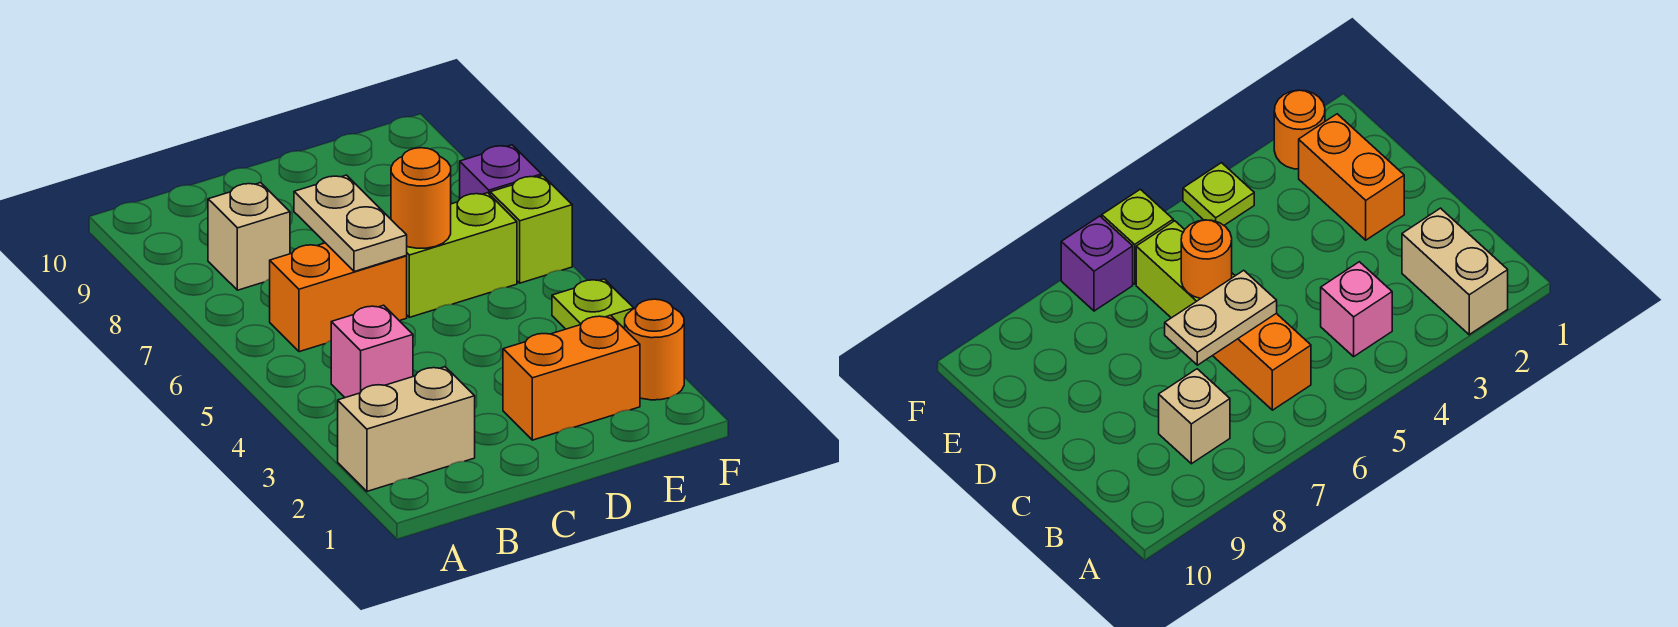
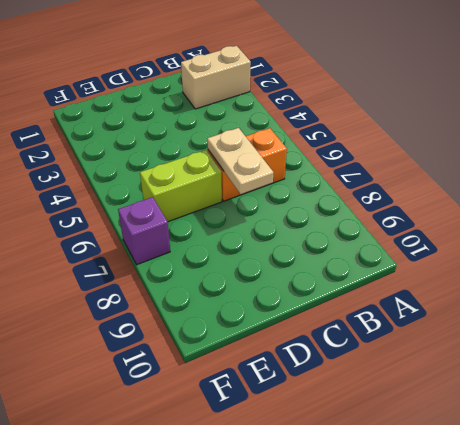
none -> pink 1x1 brick [331,305,413,398]
none -> tan 1x1 brick [208,183,290,290]
none -> orange 1x2 brick [503,315,640,440]

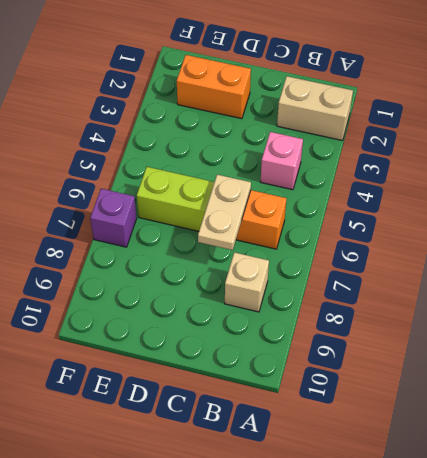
none -> orange 1x1 round brick [625,299,684,400]
none -> lime 1x1 plate [552,279,634,329]
none -> lime 1x1 brick [490,176,572,283]

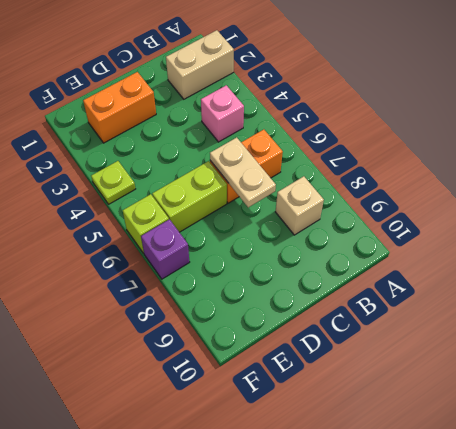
none -> orange 1x1 round brick [625,299,684,400]
none -> orange 1x1 round brick [391,148,451,248]

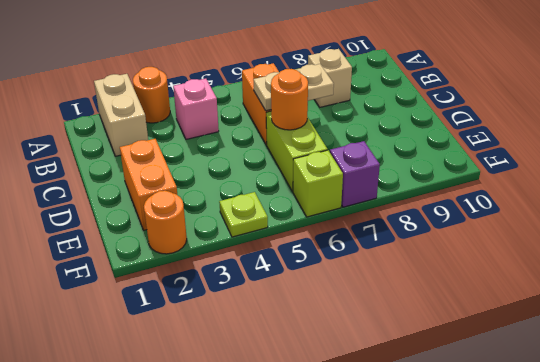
orange 1x1 round brick [133,67,170,123] -> none

